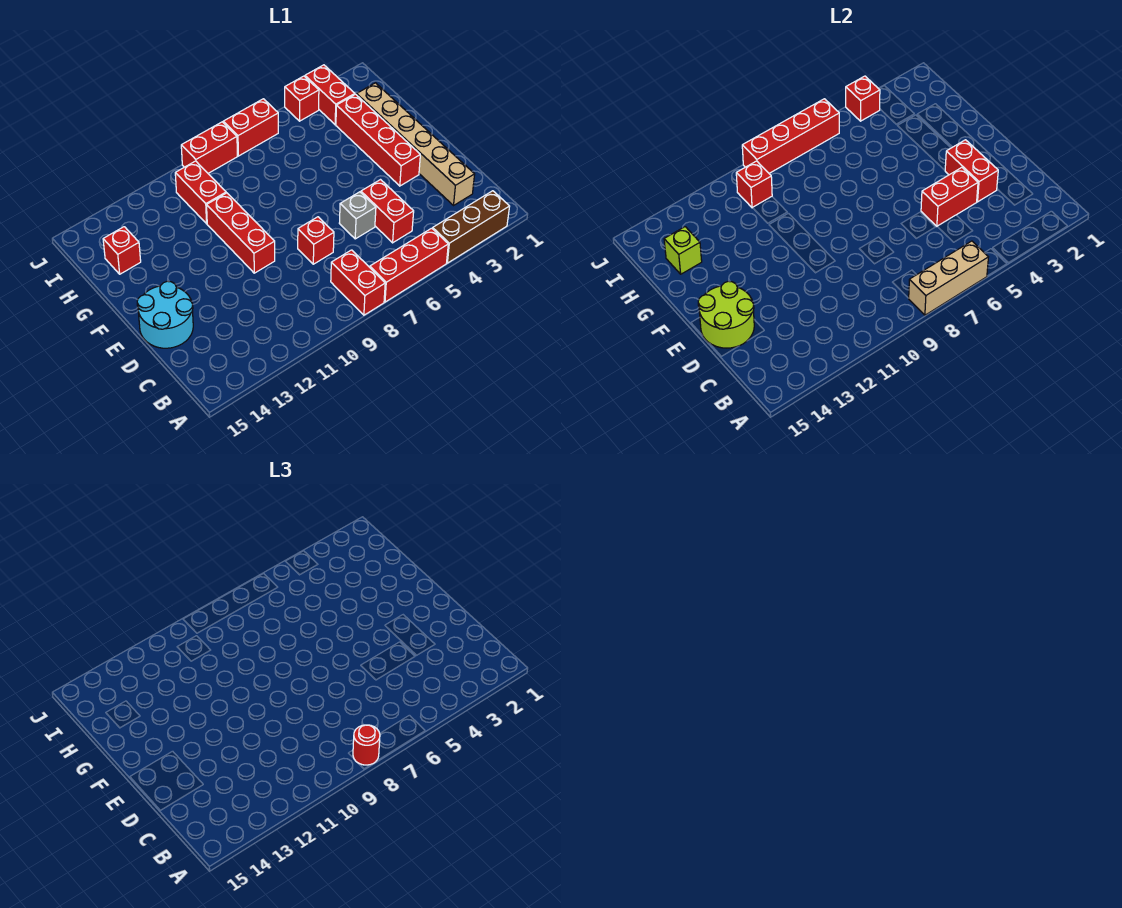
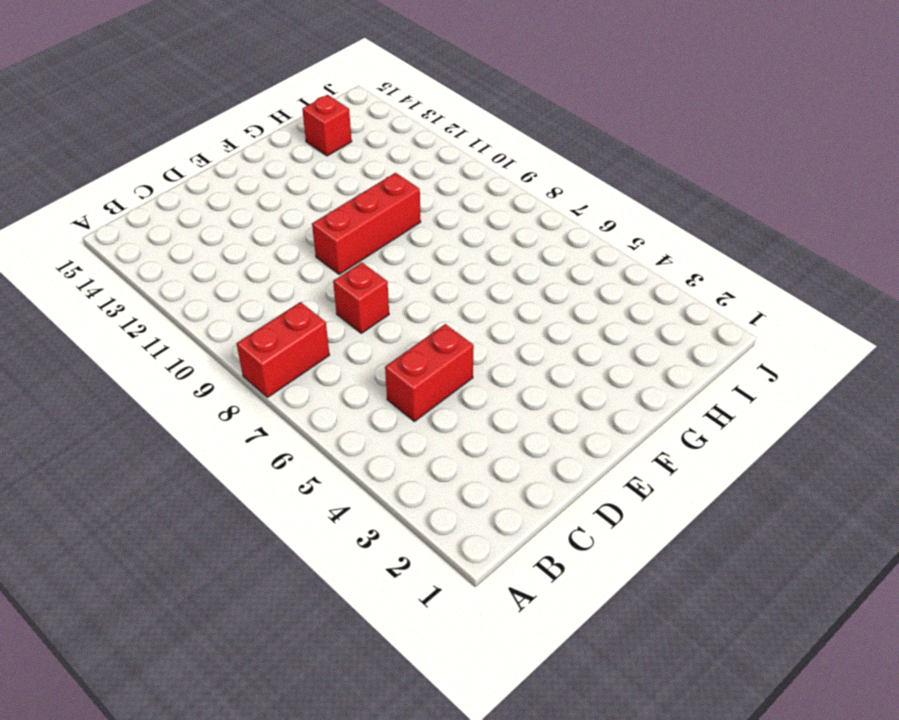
none -> brown 1x3 brick [433,191,510,263]
none -> red 1x3 brick [370,228,448,302]
none -> tan 1x6 brick [357,83,475,205]

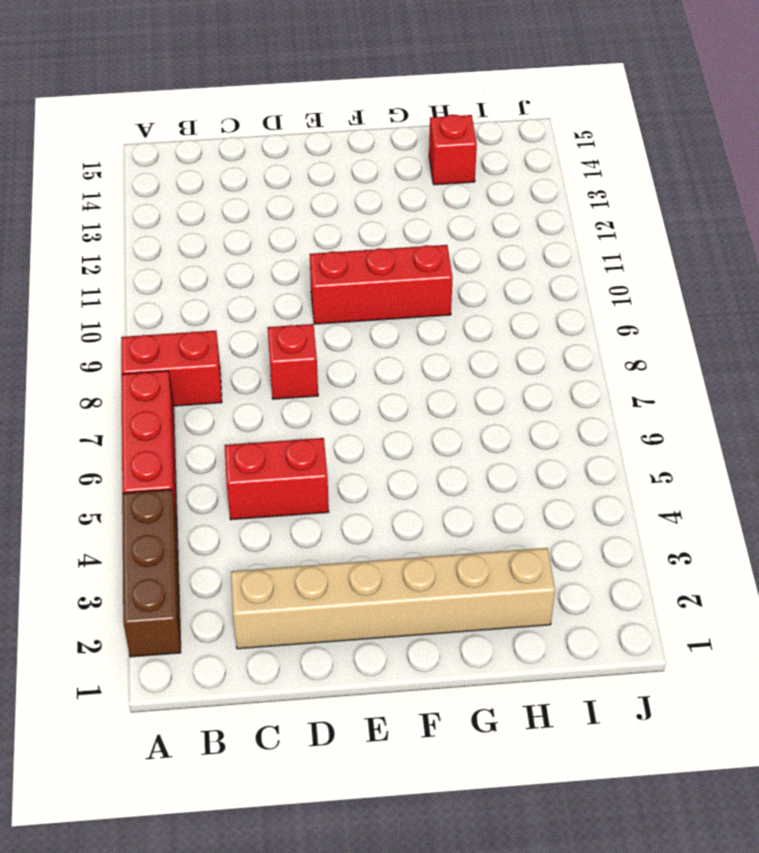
none -> grey 1x1 brick [339,192,376,239]
none -> cyan 2x2 round brick [137,281,193,348]
none -> red 1x4 brick [336,94,420,186]

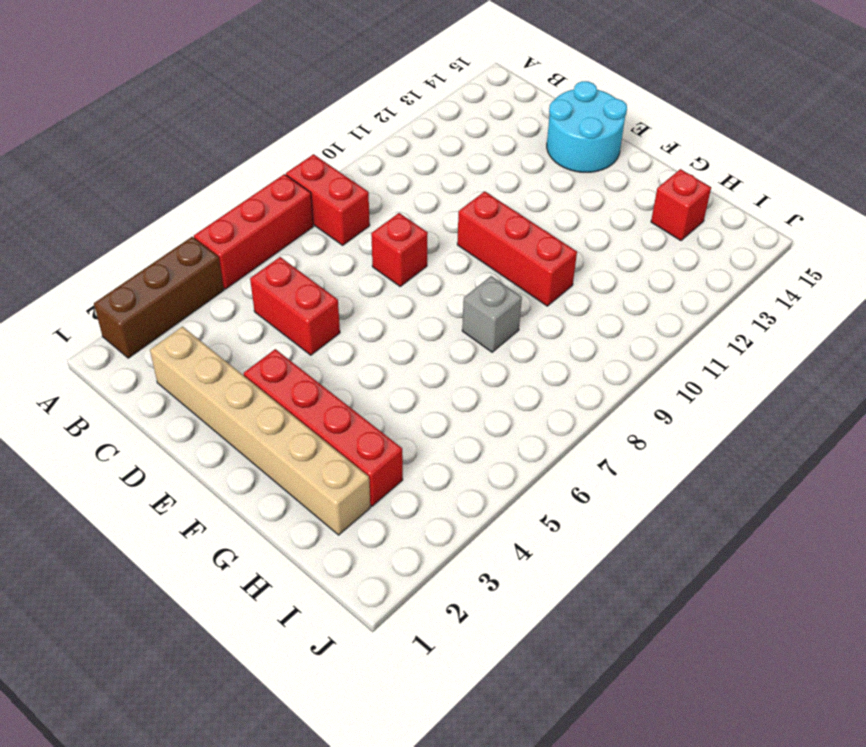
grey 1x1 brick [462,276,522,352] -> grey 1x1 brick moved to [339,192,376,239]
none -> red 1x2 brick [175,161,226,224]
none -> red 1x2 brick [305,65,355,125]
none -> red 1x1 brick [285,76,319,121]

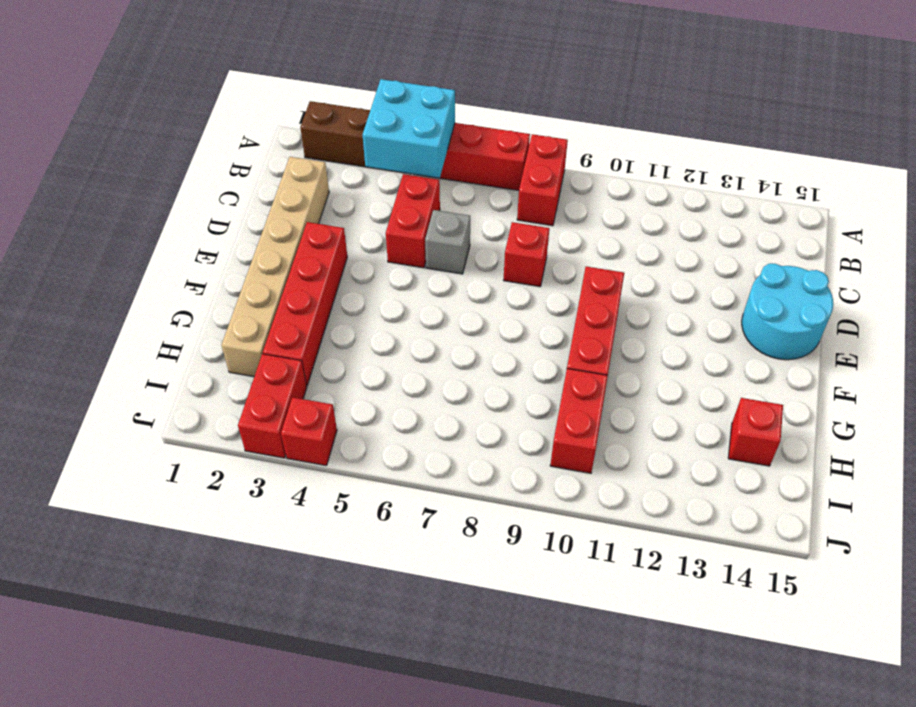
cyan 2x2 brick [363,79,455,178] -> none
none -> red 1x2 brick [223,99,278,156]
none -> red 1x2 brick [181,122,237,173]
none -> tan 1x3 brick [909,241,988,315]

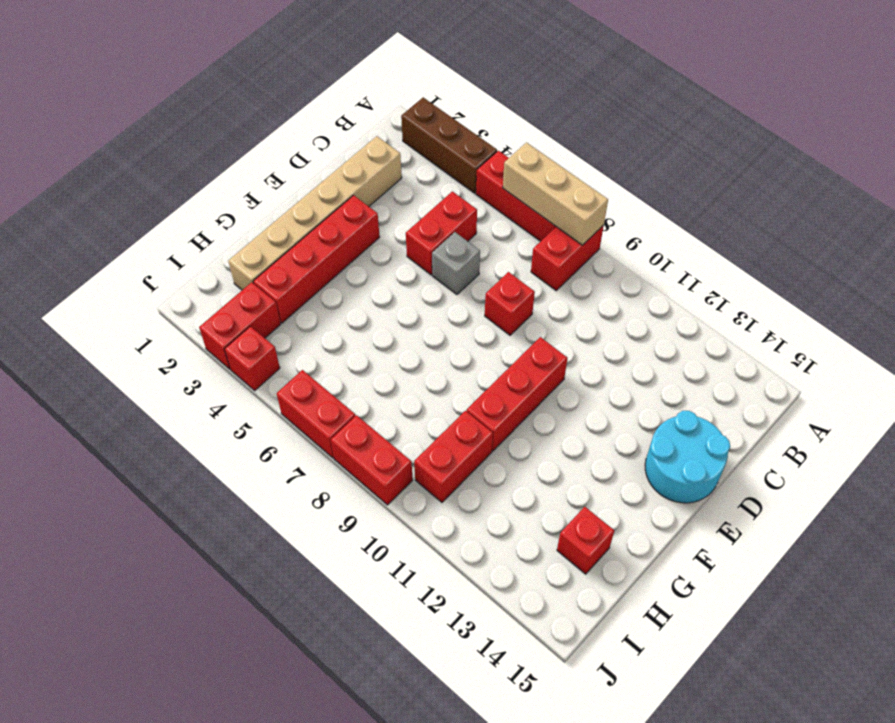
none -> red 1x2 brick [945,140,998,202]
none -> red 1x2 brick [921,168,978,226]
none -> lime 2x2 round brick [698,281,754,348]

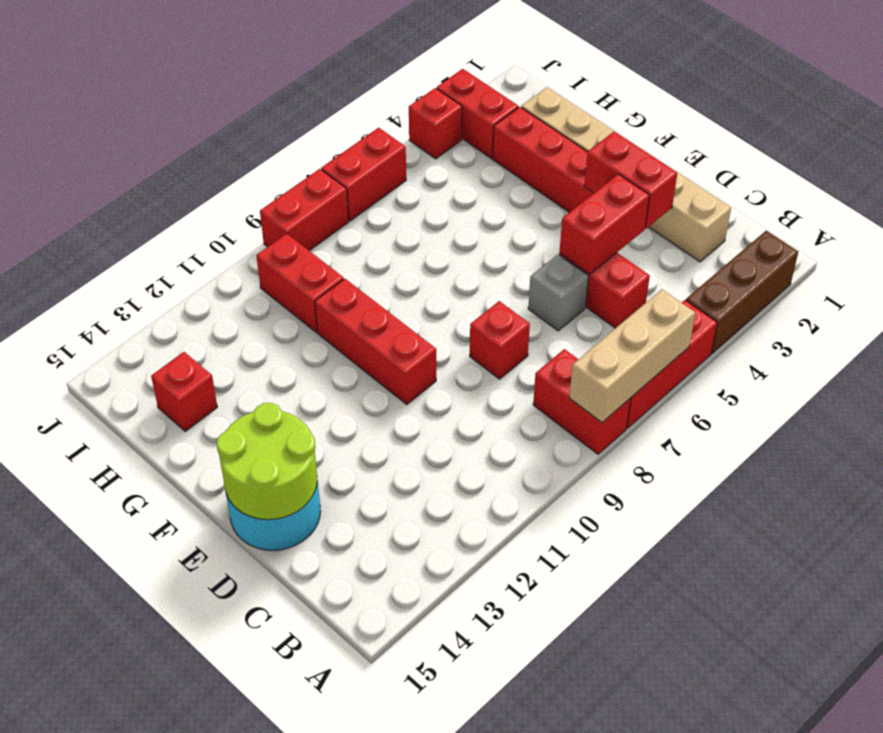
none -> lime 1x1 brick [664,227,702,274]
none -> red 1x1 brick [736,161,772,208]
none -> red 1x1 brick [846,76,880,121]

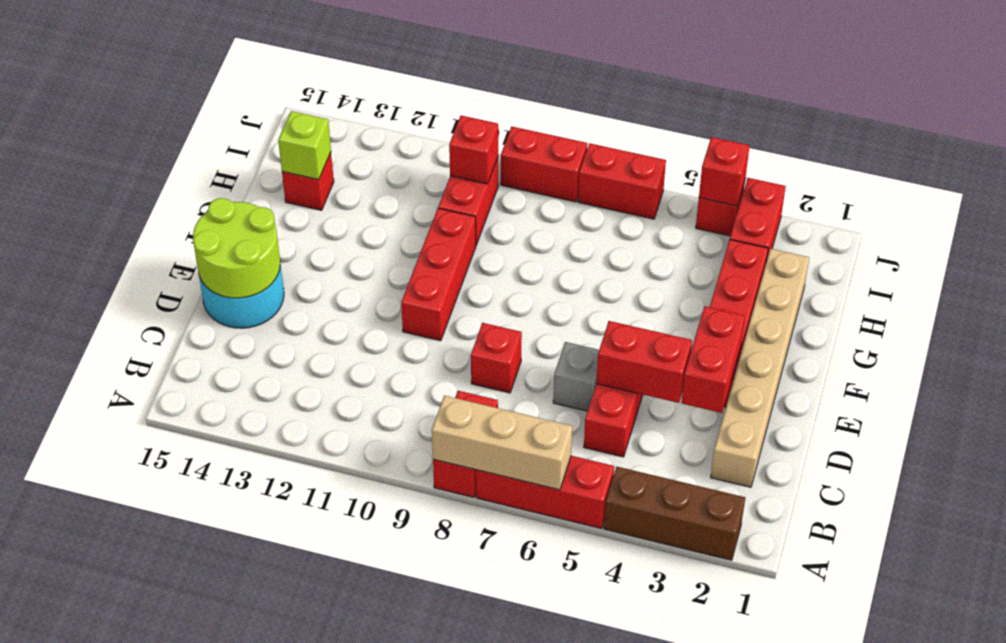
none -> red 1x4 brick [742,99,839,173]
none -> red 1x1 round brick [353,725,380,765]

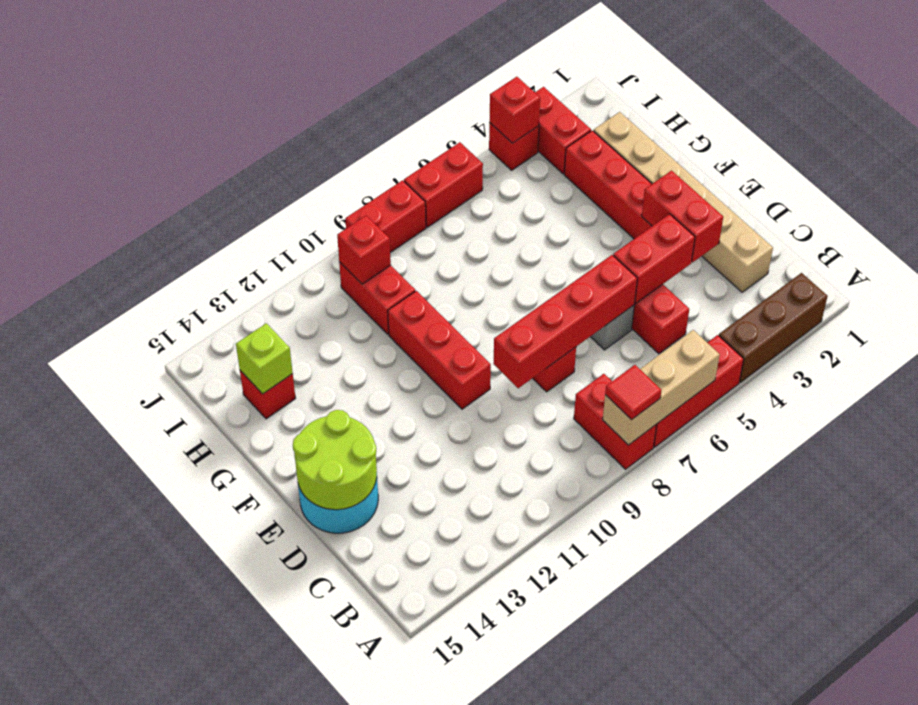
red 1x1 tile [605,365,661,420] -> red 1x1 round brick [353,725,380,765]
red 1x4 brick [494,255,637,388] -> red 1x4 brick moved to [742,99,839,173]

